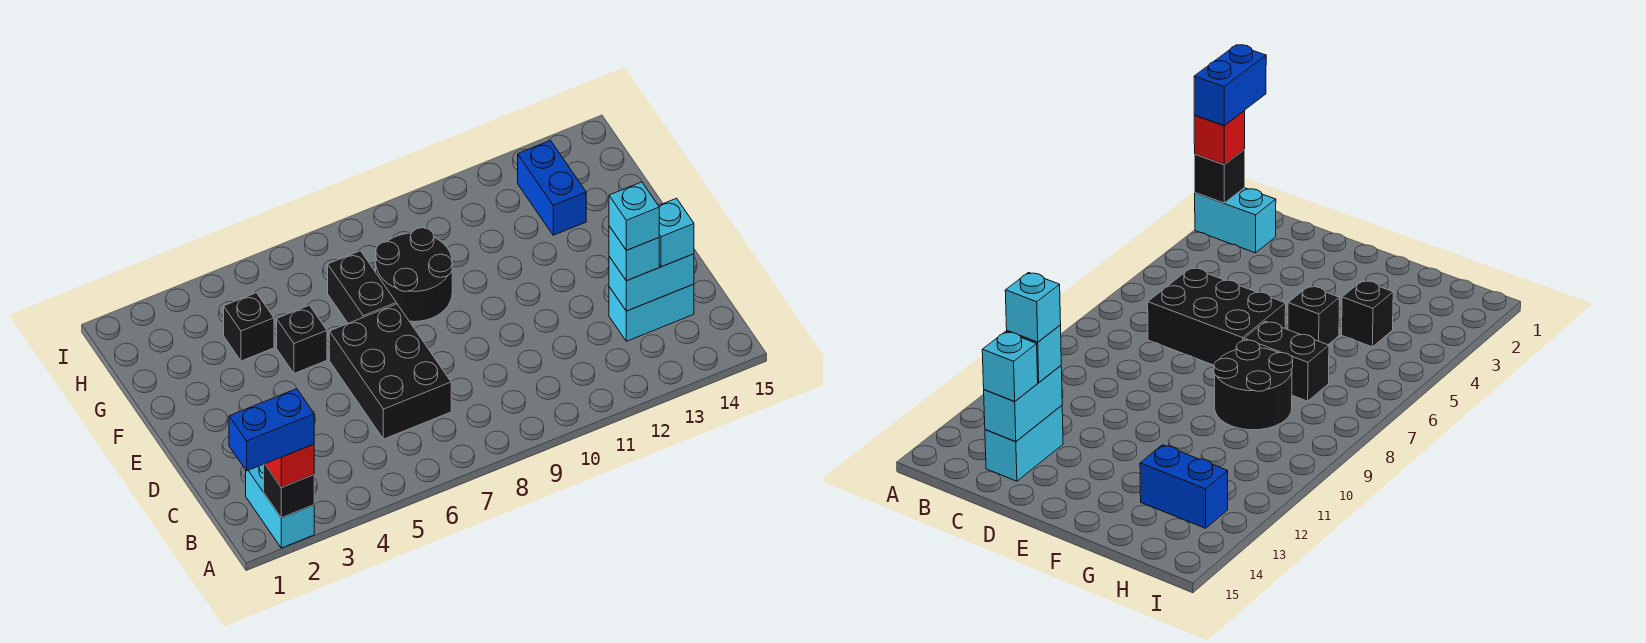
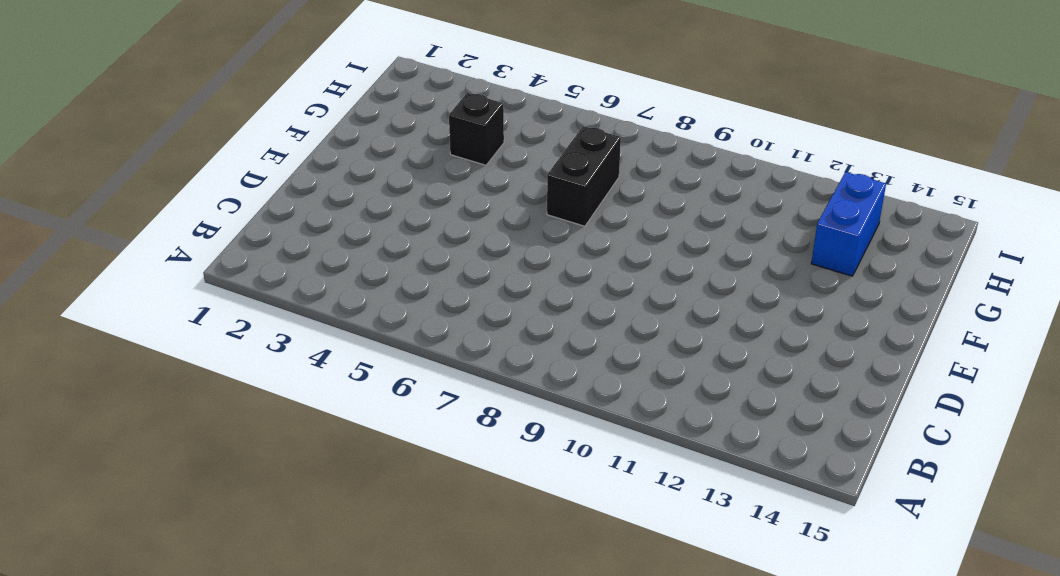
none -> cyan 1x2 brick [246,464,314,548]
none -> black 2x3 brick [329,304,451,439]
none -> cyan 1x2 brick [609,284,694,341]

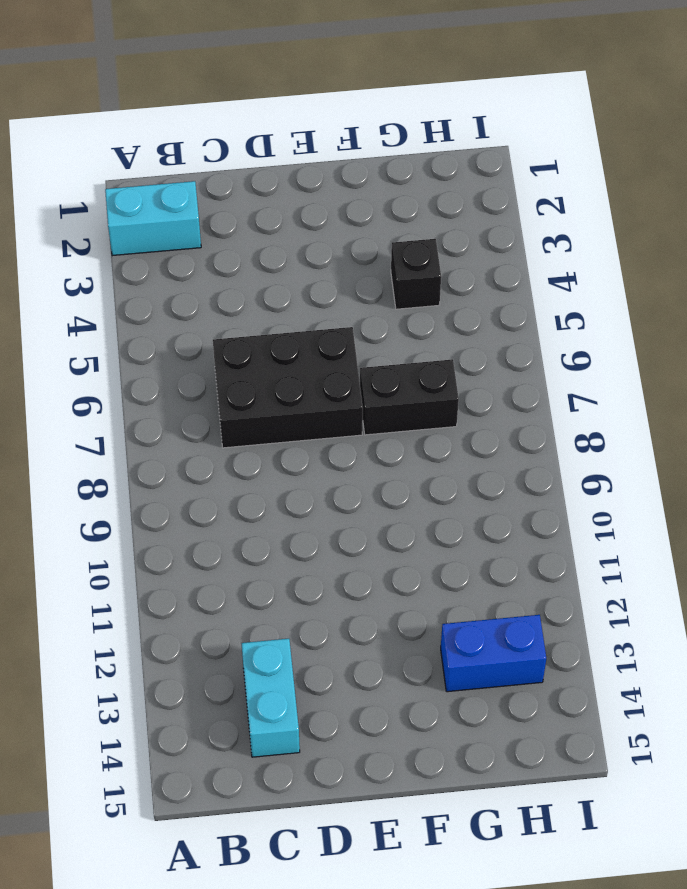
none -> black 1x1 brick [277,305,327,374]
none -> black 2x2 round brick [376,228,452,322]
none -> black 1x1 brick [264,464,314,518]

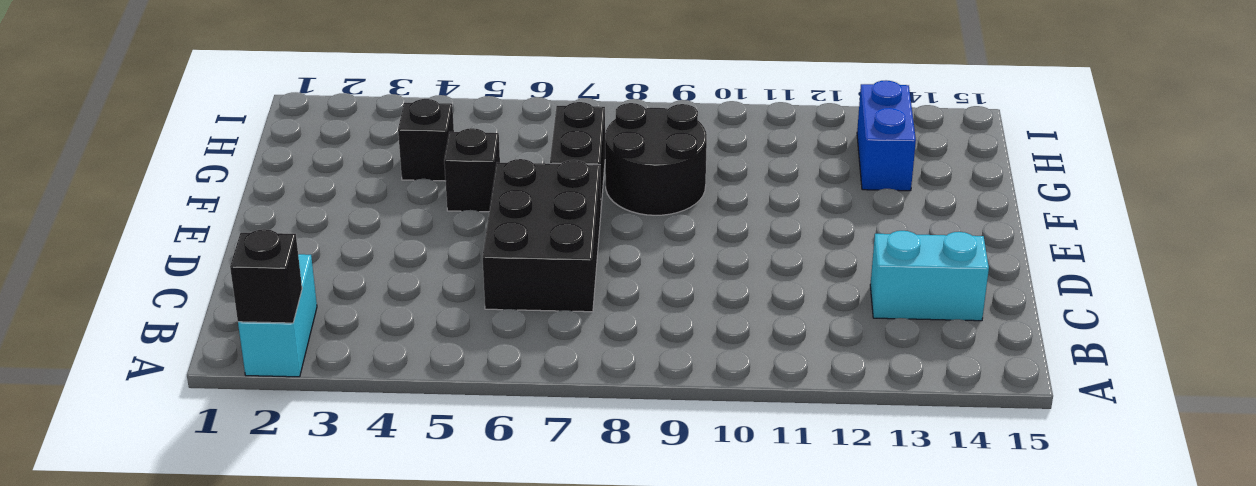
none -> cyan 1x2 brick [609,254,694,311]
none -> red 1x1 brick [265,444,314,487]
none -> cyan 1x1 brick [609,226,659,281]

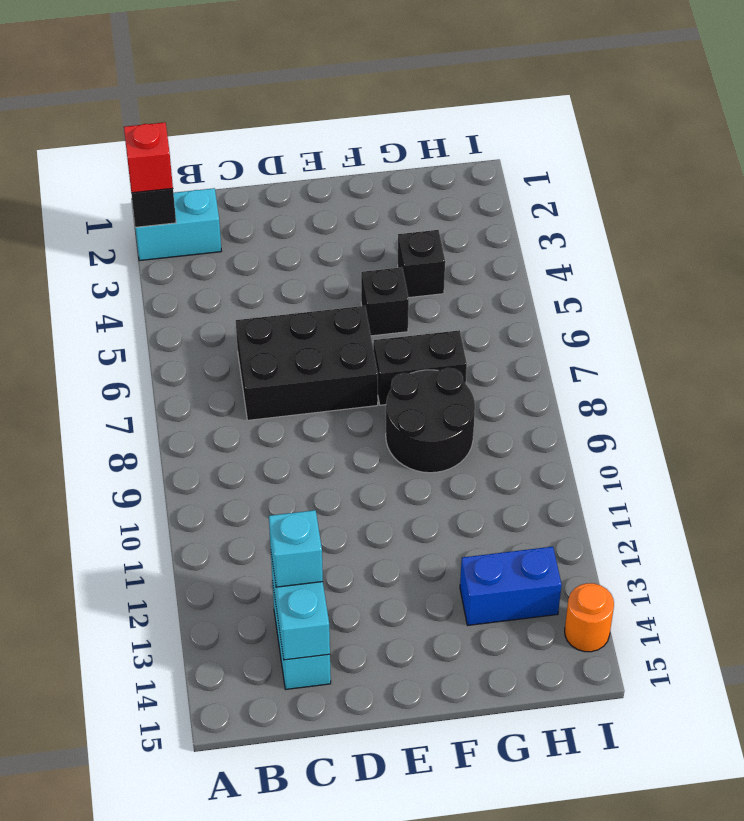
orange 1x1 round brick [565,583,614,652] -> none
none -> cyan 1x1 brick [659,198,694,267]
none -> blue 1x2 brick [229,389,314,471]
none -> cyan 1x1 brick [609,182,659,250]

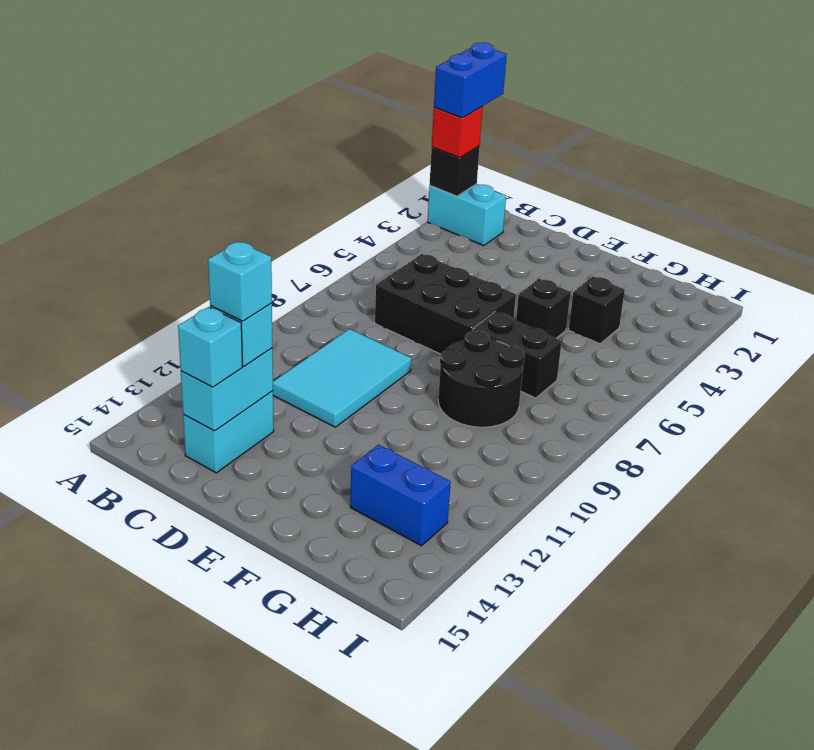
cyan 2x3 tile [273,329,412,427] -> none

